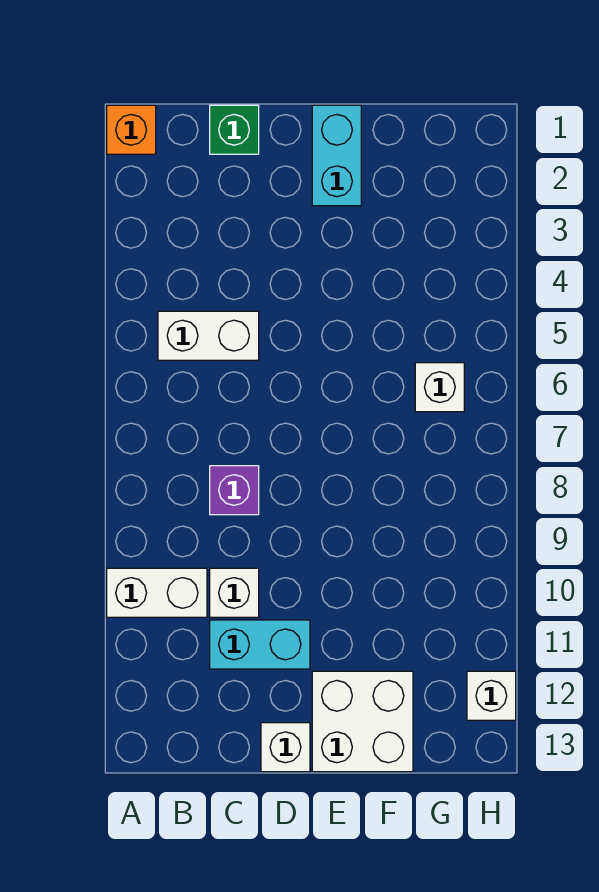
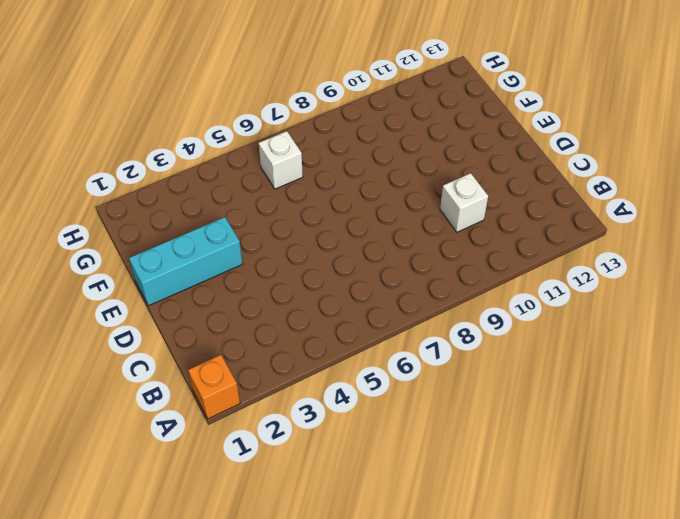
cyan 1x3 brick [129,217,242,306] -> cyan 1x2 brick [312,105,361,206]
none -> white 1x2 brick [107,568,207,617]
none -> white 1x2 brick [158,311,259,360]
none -> green 1x1 brick [210,105,259,154]

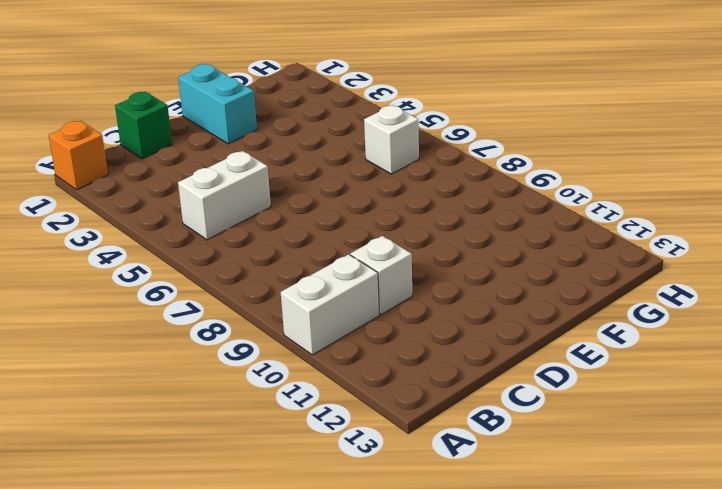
none -> purple 1x1 brick [210,466,259,515]
none -> cyan 1x2 brick [210,620,310,669]
none -> white 1x1 brick [261,723,310,772]

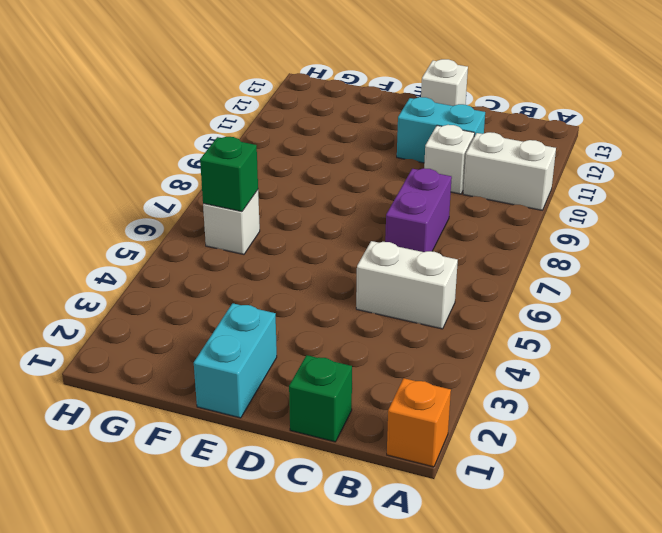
purple 1x2 brick [385,168,452,252] -> purple 1x1 brick [210,466,259,515]
green 1x1 brick [200,137,258,212] -> none
none -> white 2x2 brick [312,671,413,772]
none -> white 1x1 brick [467,671,516,720]

